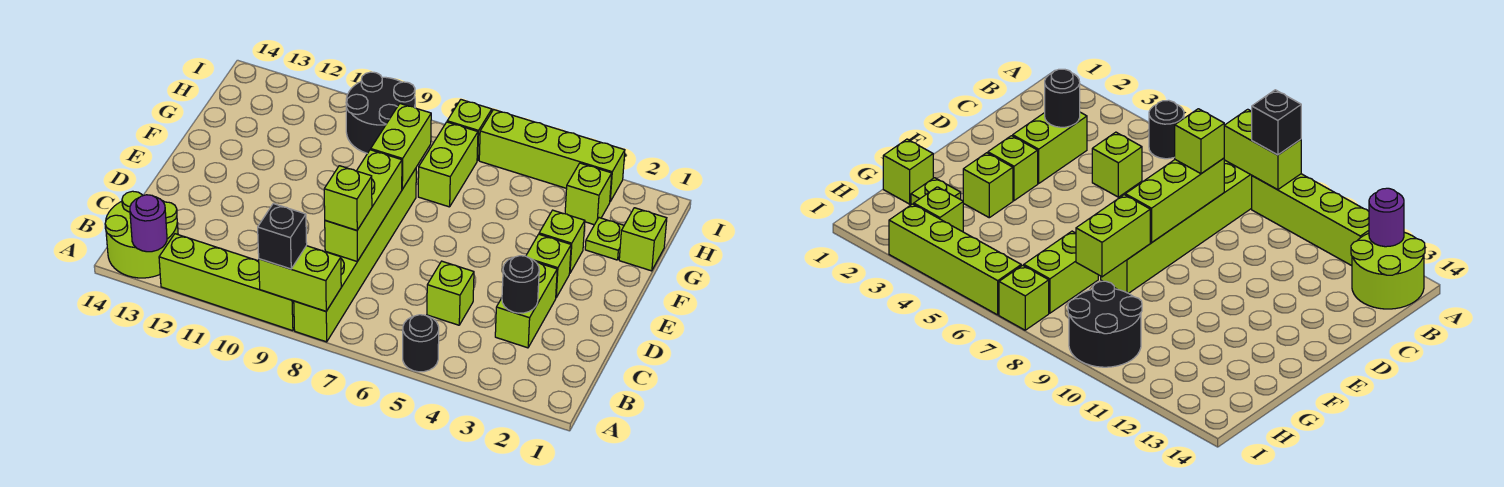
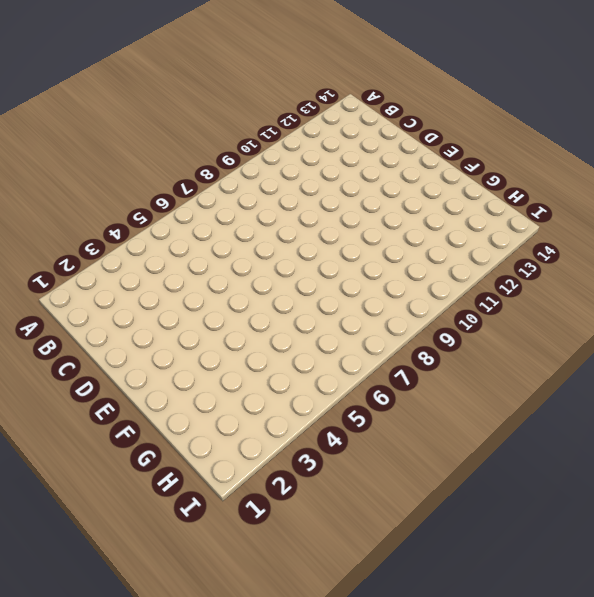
none -> black 1x1 round brick [403,315,439,372]
none -> lime 1x6 brick [294,169,416,342]
none -> lime 1x4 brick [159,234,294,331]

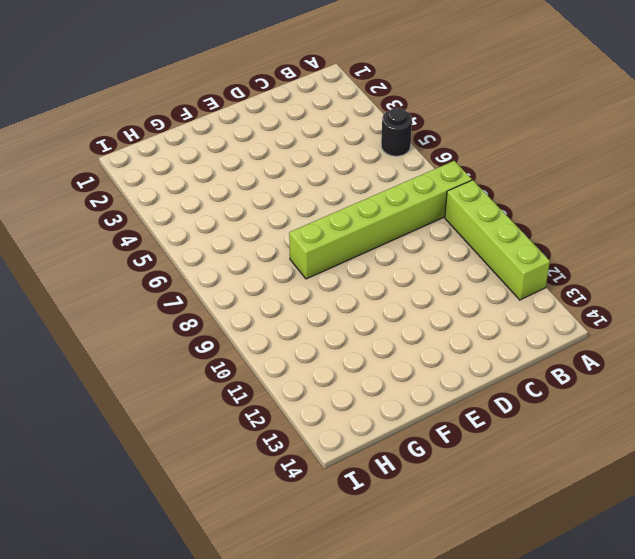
none -> lime 2x2 round brick [105,191,178,278]
none -> lime 1x2 brick [495,262,557,348]
none -> lime 1x1 brick [427,261,474,325]

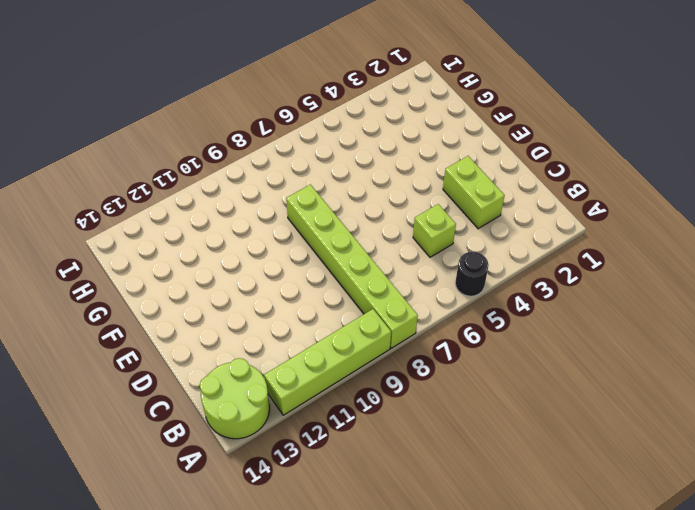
none -> lime 1x1 brick [526,234,571,297]
none -> lime 1x1 brick [539,210,585,273]
none -> lime 1x1 brick [619,208,667,271]

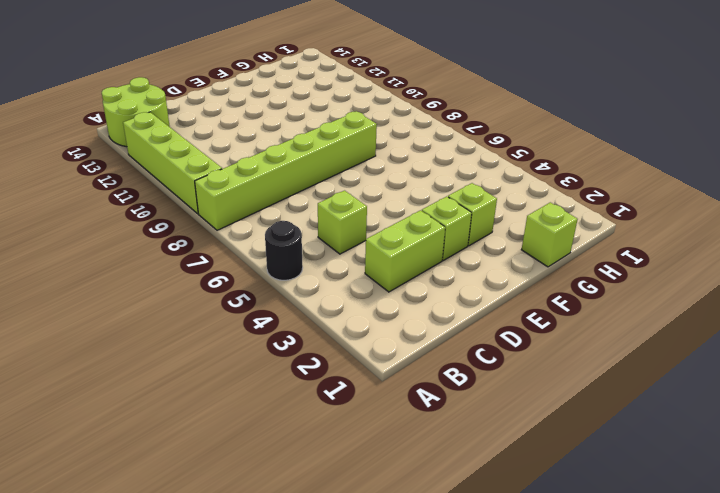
none -> lime 1x1 plate [585,218,624,260]
none -> lime 1x2 brick [418,122,478,207]
none -> lime 1x1 brick [565,163,612,225]

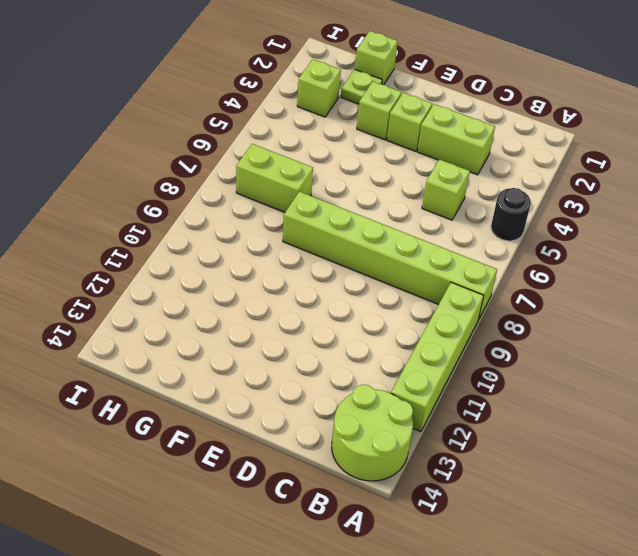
none -> black 2x2 round brick [346,72,415,153]
none -> lime 1x4 brick [479,110,625,201]
none -> lime 1x1 brick [447,100,492,161]

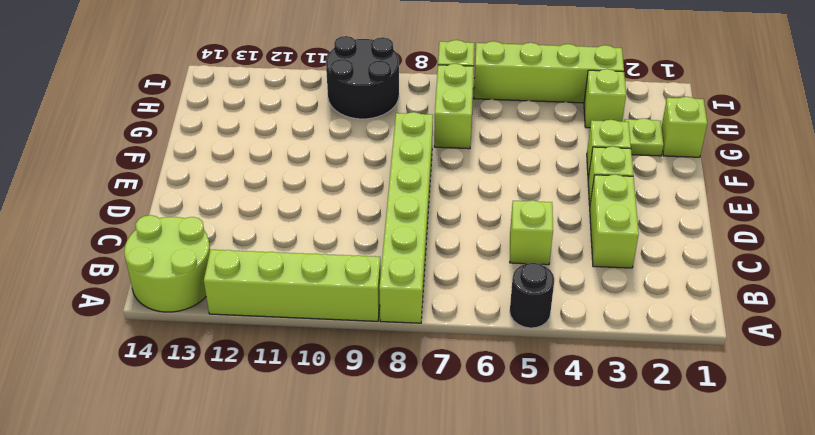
none -> lime 1x2 brick [259,246,341,311]
none -> purple 1x1 round brick [130,195,167,252]
none -> black 1x1 round brick [502,256,539,313]

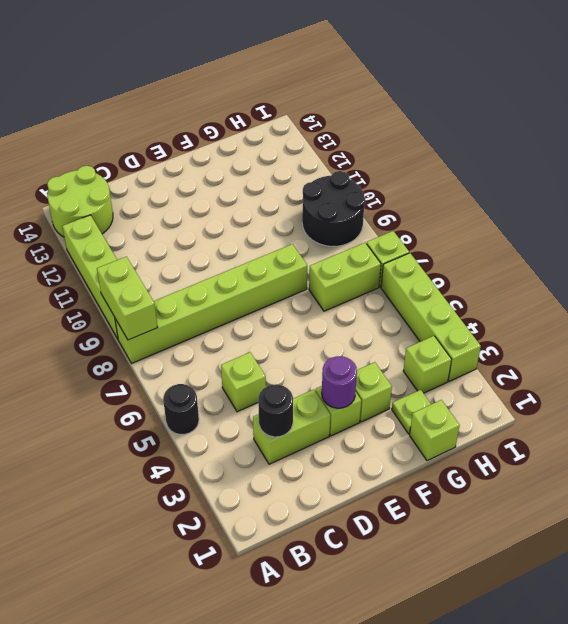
purple 1x1 round brick [322,356,357,408] -> purple 1x1 round brick moved to [130,195,167,252]
none -> lime 1x3 brick [325,150,402,261]
none -> lime 1x2 brick [371,104,431,189]
none -> black 1x1 brick [258,204,307,269]

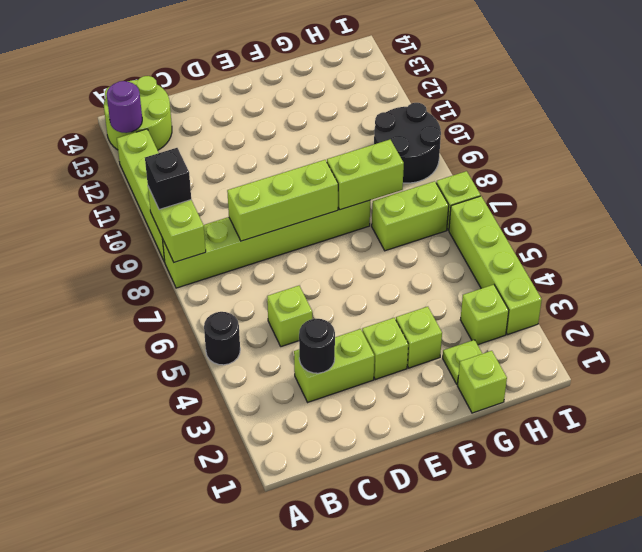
none -> lime 1x1 brick [324,166,372,230]

